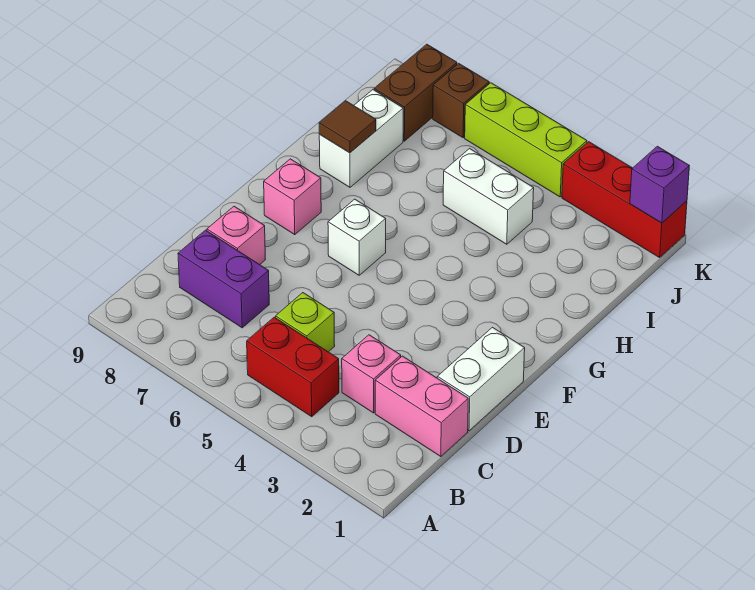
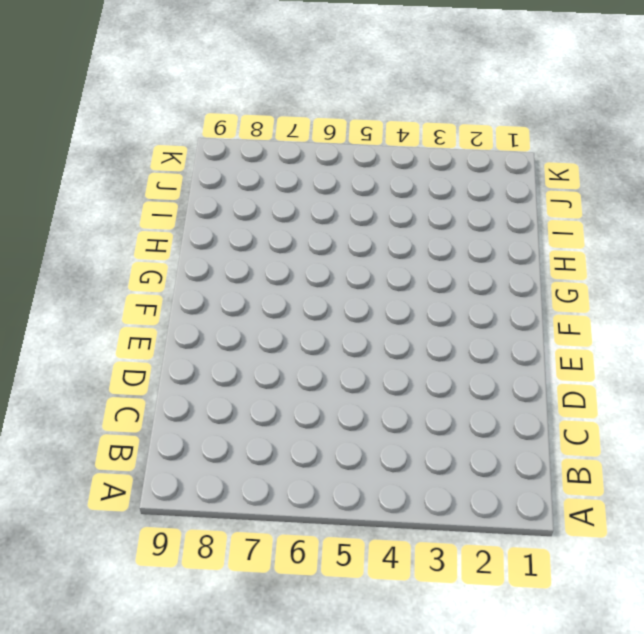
none -> red 1x2 brick [247,317,339,417]
none -> pink 1x2 brick [375,356,468,457]
none -> pink 1x1 brick [342,335,401,413]

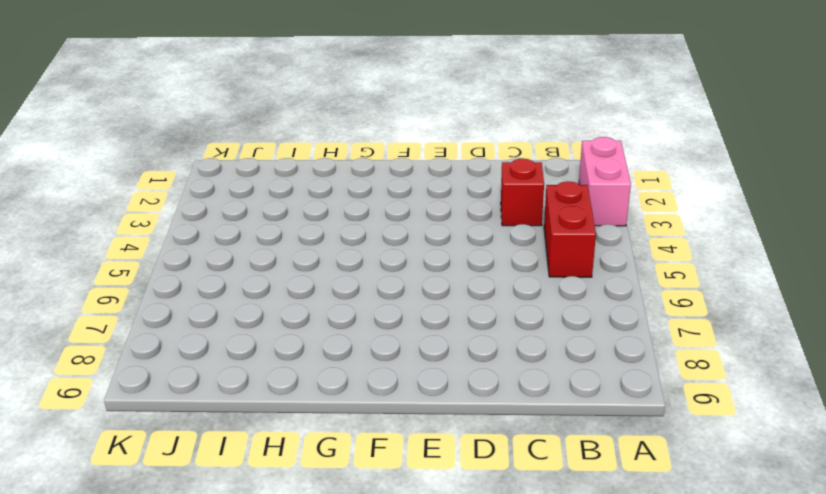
pink 1x2 brick [579,137,631,226] -> pink 1x2 brick moved to [375,356,468,457]
red 1x1 brick [501,159,544,226] -> pink 1x1 brick [342,335,401,413]
none -> lime 1x1 brick [276,293,335,352]
none -> purple 1x2 brick [178,230,269,328]
none -> white 1x2 brick [437,327,525,431]

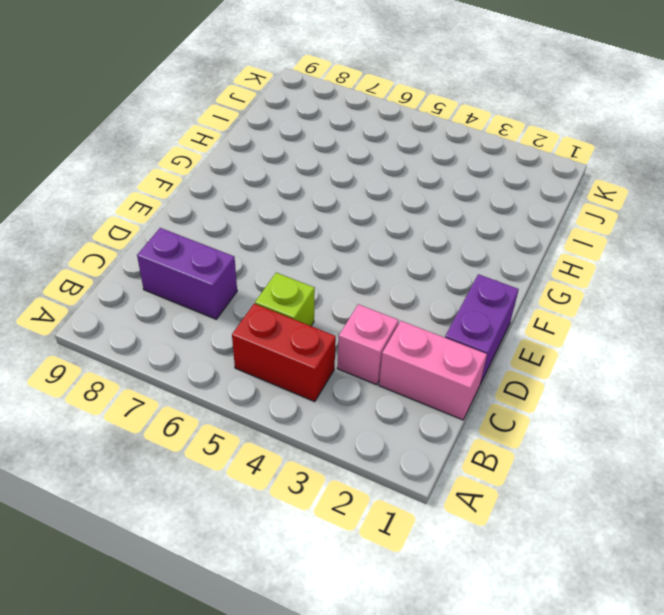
purple 1x2 brick [445,274,519,384] -> white 1x2 brick [437,327,525,431]
none -> pink 1x1 brick [207,206,265,265]
none -> white 1x1 brick [328,199,386,275]
none -> pink 1x1 brick [264,159,321,235]

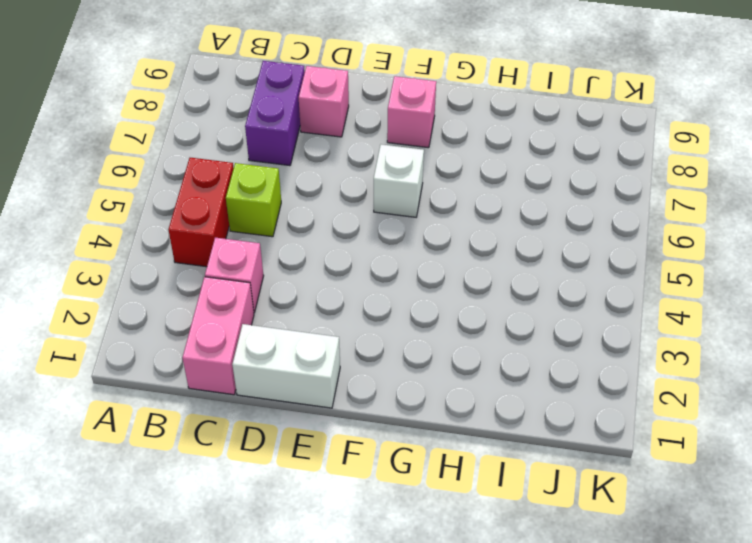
none -> white 1x2 brick [319,90,403,187]
none -> white 1x2 brick [443,149,534,244]
none -> brown 1x2 brick [374,44,457,141]

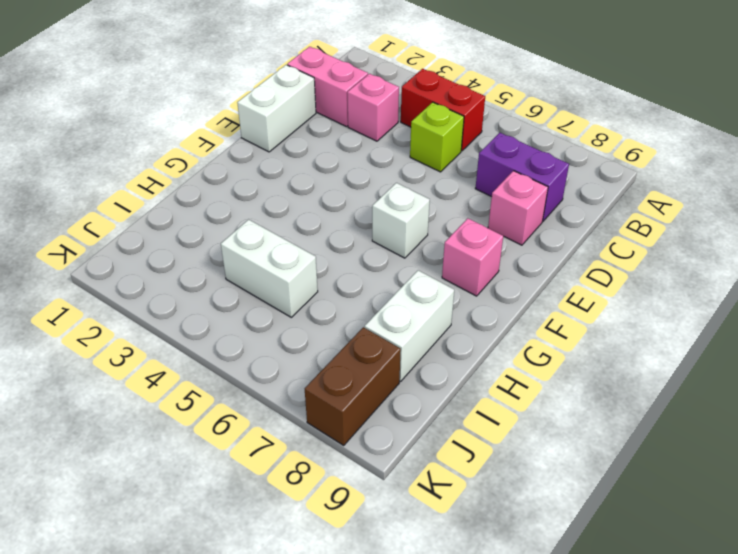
none -> red 1x3 brick [562,142,687,258]
none -> lime 1x3 brick [465,83,587,197]
none -> brown 1x1 brick [433,63,489,138]

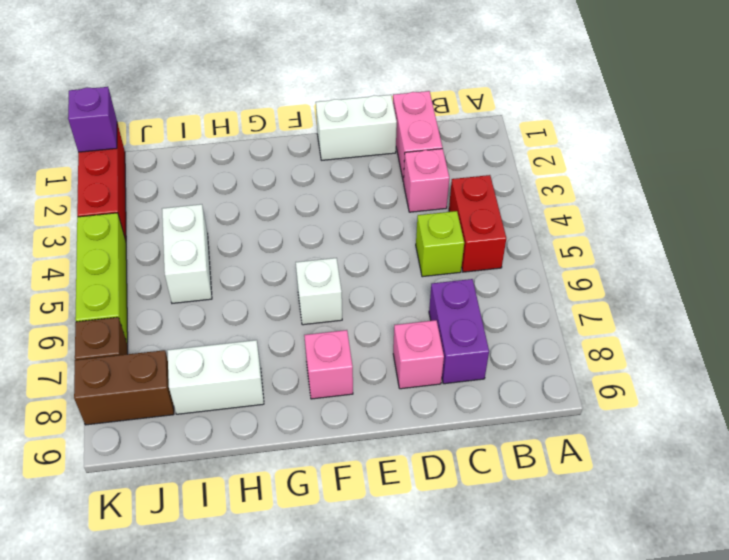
none -> brown 1x1 tile [319,101,376,153]

